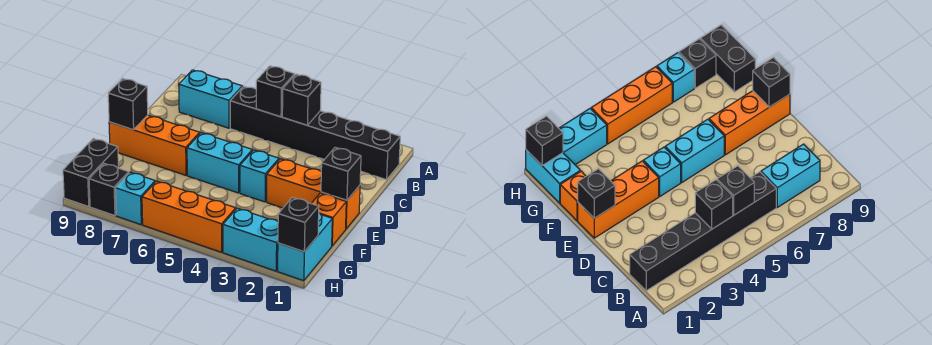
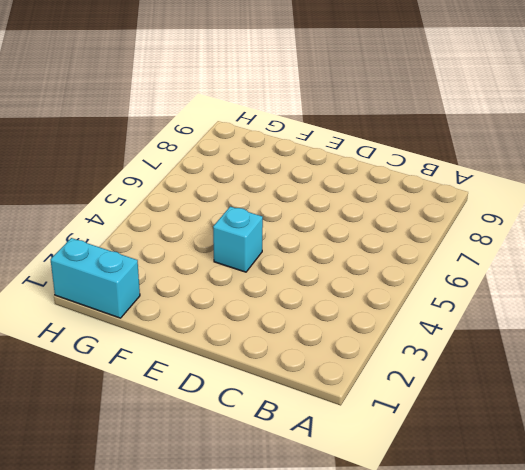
none -> black 1x6 brick [230,86,400,180]
none -> cyan 1x2 brick [179,70,242,128]
none -> orange 1x3 brick [267,159,360,229]

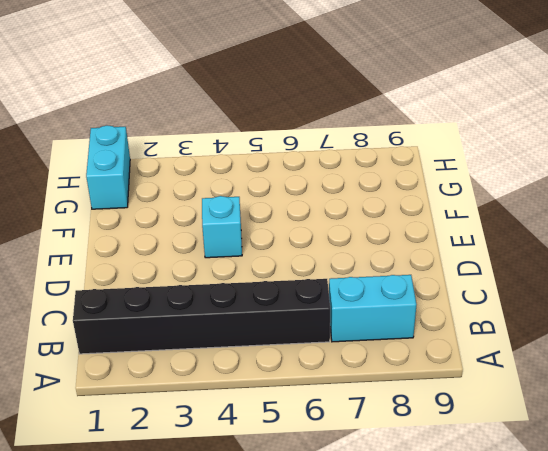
none -> orange 1x3 brick [267,159,360,229]
none -> cyan 1x2 brick [187,133,252,193]
none -> orange 1x3 brick [109,115,200,175]

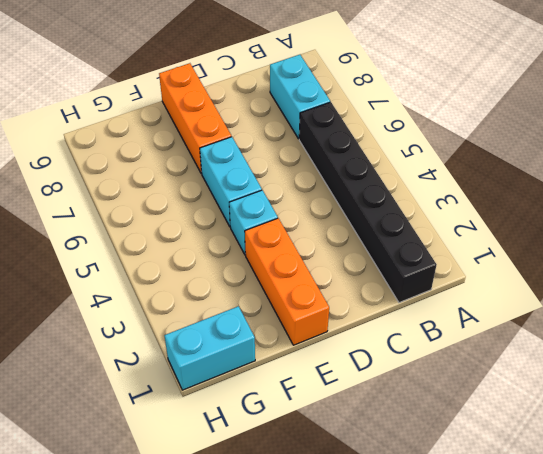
none -> orange 1x1 brick [311,193,346,246]
none -> black 1x2 brick [63,139,118,207]
none -> cyan 1x2 brick [223,208,278,271]

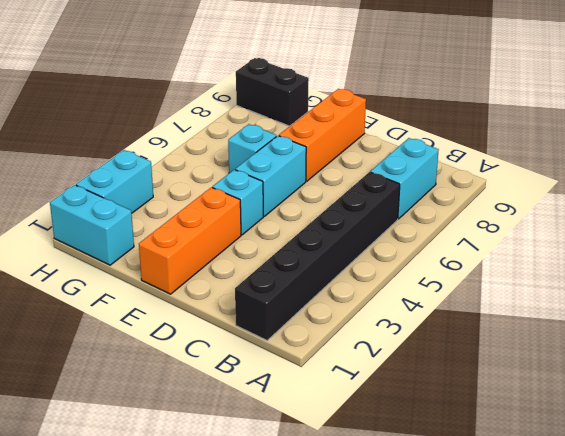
cyan 1x1 brick [228,124,276,173] -> cyan 1x1 brick moved to [115,172,155,225]
none -> orange 1x1 brick [311,193,346,246]
none -> orange 1x3 brick [142,181,236,252]
none -> black 1x1 brick [89,163,129,216]

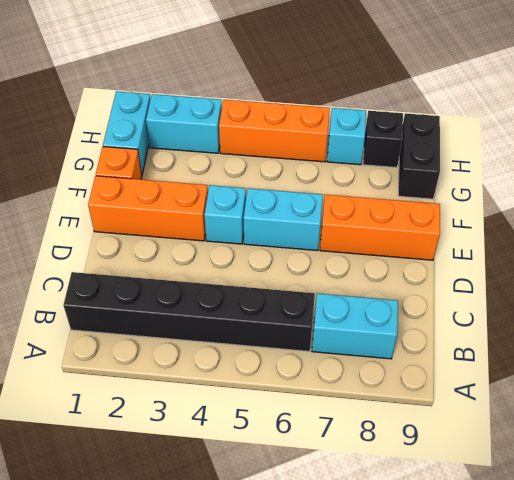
none -> black 1x1 brick [282,74,321,125]
none -> black 1x1 brick [256,66,295,117]
none -> black 1x1 brick [321,147,361,200]

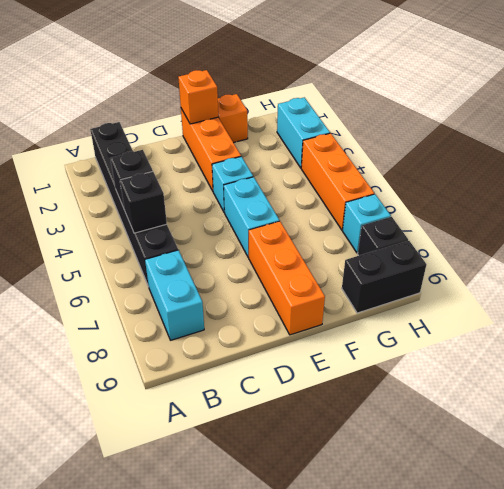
orange 1x1 brick [178,70,218,124] -> black 1x1 brick [321,147,361,200]
none -> cyan 1x2 brick [278,213,332,281]
none -> black 1x1 brick [108,78,148,130]
none -> black 1x1 brick [278,197,319,252]

